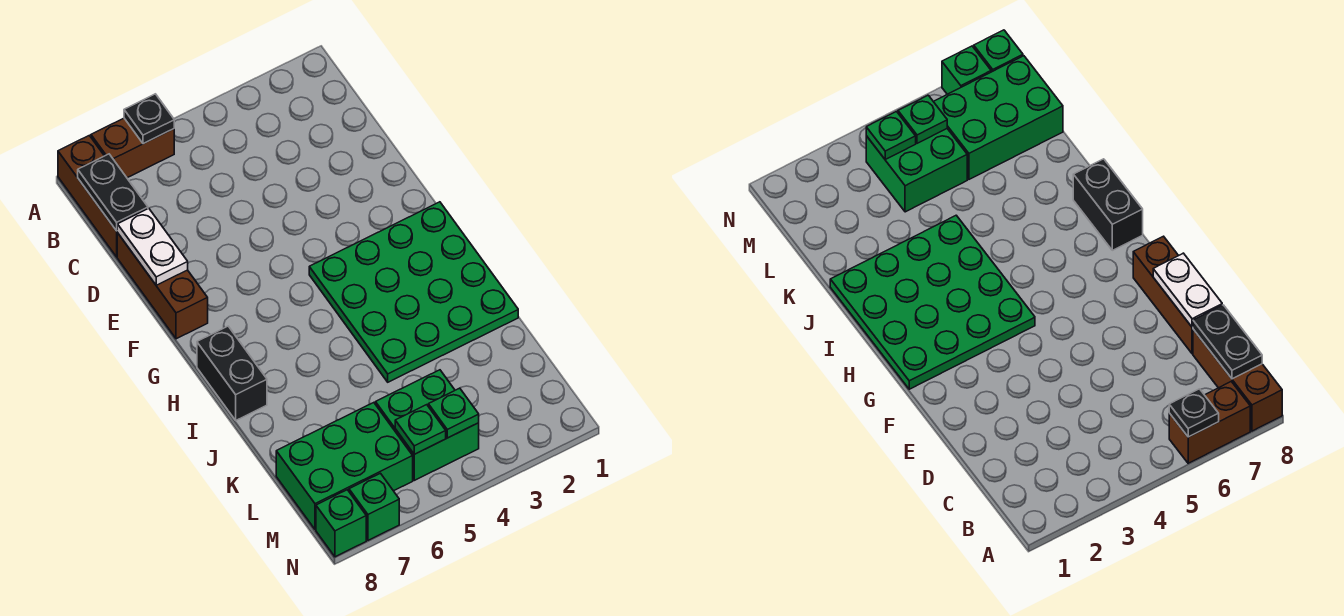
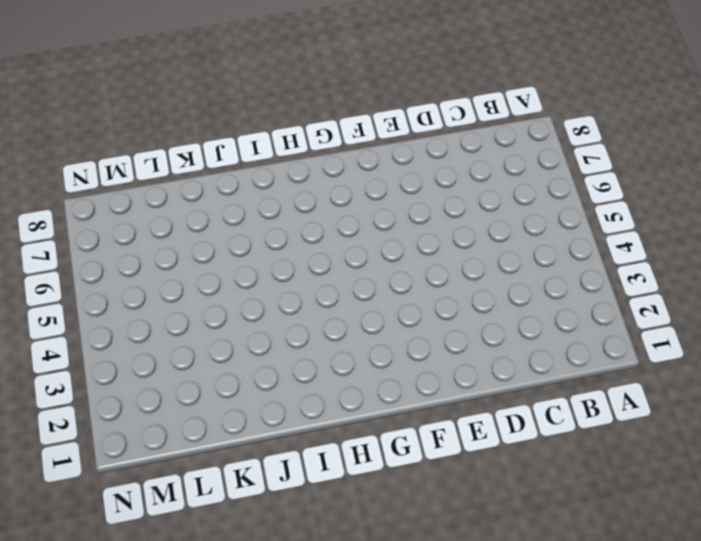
none -> brown 1x2 brick [91,118,174,178]
none -> brown 1x3 brick [58,135,118,257]
none -> brown 1x3 brick [117,233,208,339]

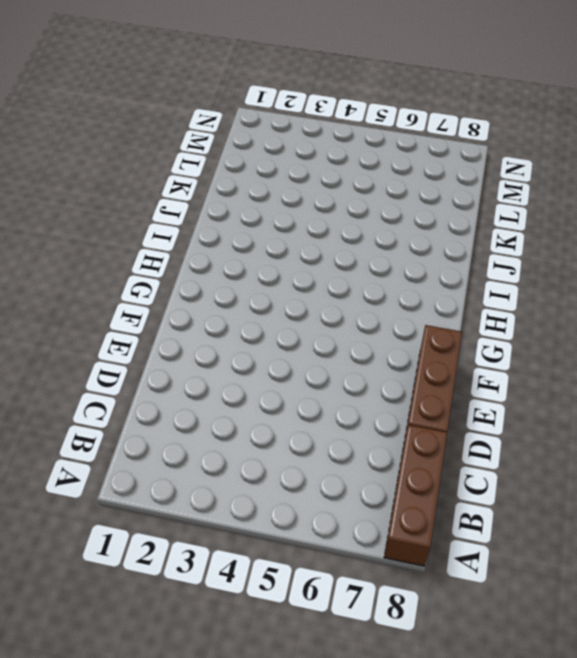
none -> brown 1x2 brick [91,118,174,178]
none -> green 4x4 plate [309,202,518,382]
none -> black 1x2 brick [197,326,267,420]

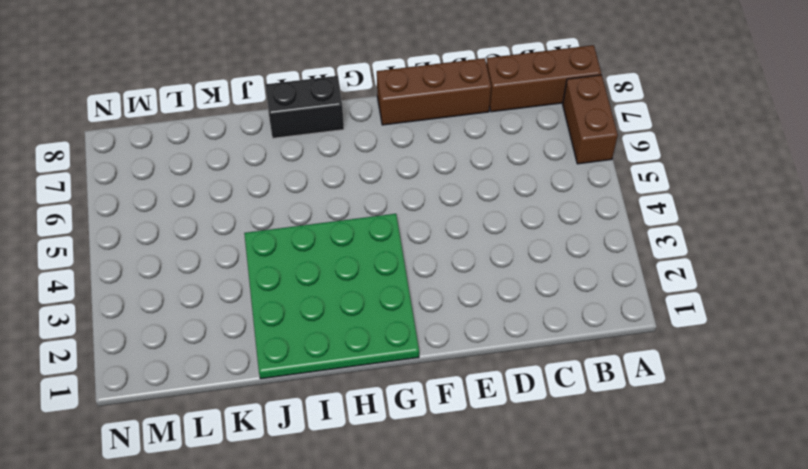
none -> green 2x2 brick [375,370,479,480]
none -> green 2x3 brick [276,403,413,530]
none -> green 1x1 brick [349,473,399,540]

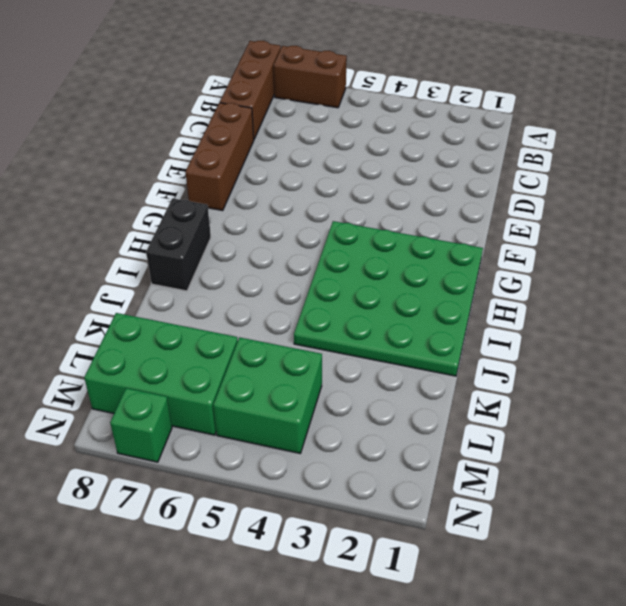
none -> green 1x1 brick [316,490,366,557]
none -> black 1x1 plate [124,94,174,144]
none -> black 1x2 plate [78,154,148,231]

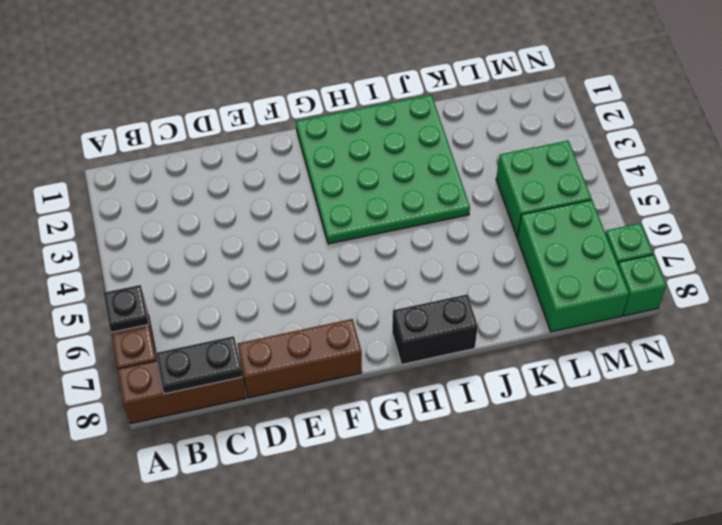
none -> white 1x2 plate [117,208,188,285]
none -> green 1x1 plate [428,388,479,438]
none -> green 1x1 plate [395,405,446,454]

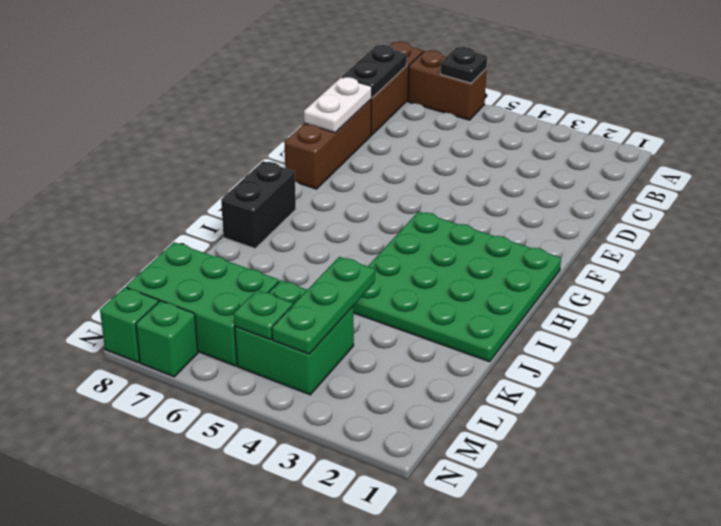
green 1x3 plate [272,257,375,354] -> green 1x1 plate [428,388,479,438]

